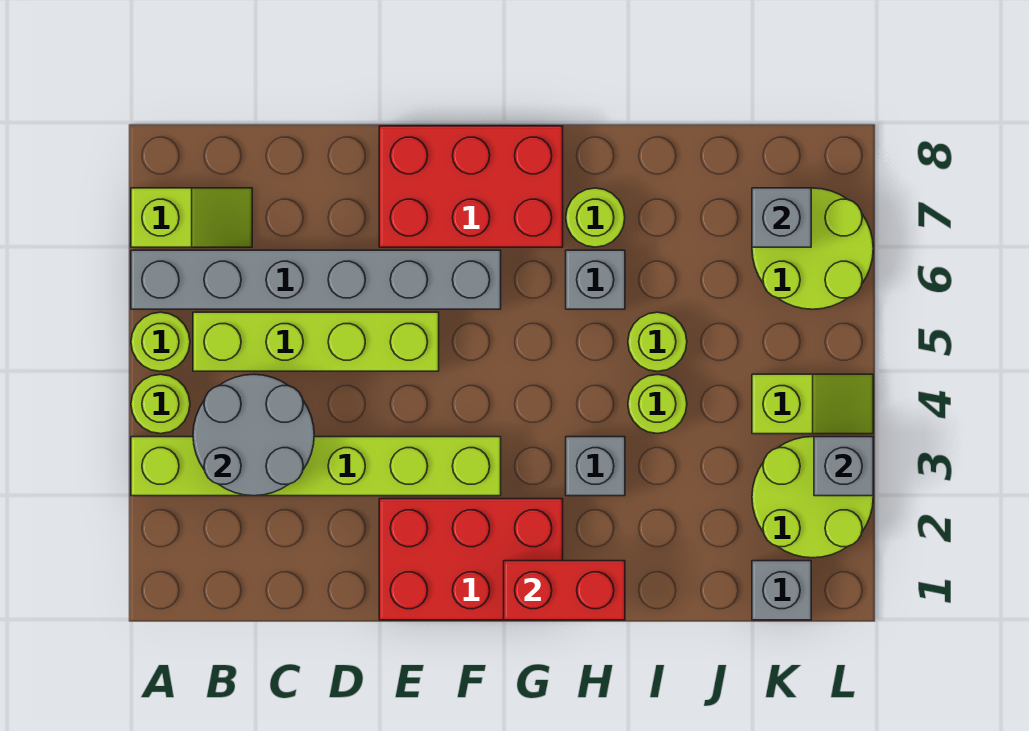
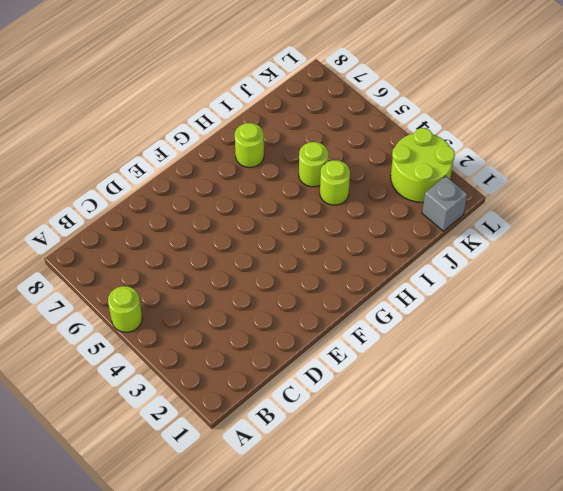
none -> lime 1x6 brick [131,437,501,496]
none -> lime 1x1 round brick [131,374,190,434]
none -> grey 1x6 brick [131,250,501,309]

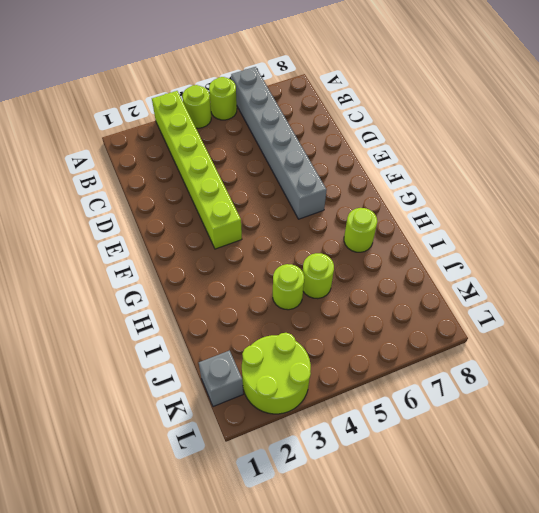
none -> lime 1x2 slope [131,188,252,247]
none -> lime 1x4 brick [193,312,439,371]
none -> red 2x3 brick [379,499,563,620]

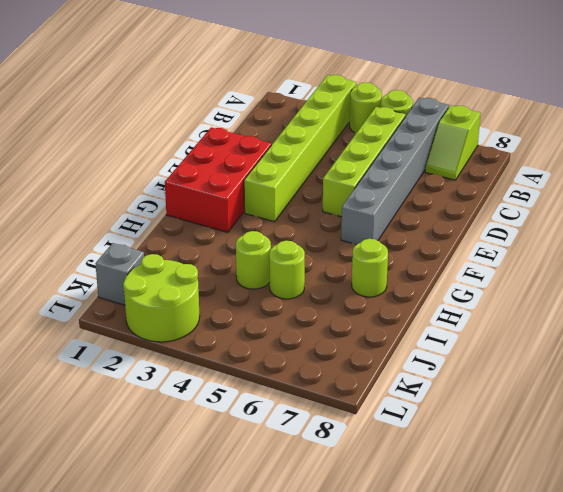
none -> red 2x3 brick [379,126,563,247]
none -> grey 1x1 brick [566,437,625,496]
none -> grey 1x1 brick [566,250,625,309]

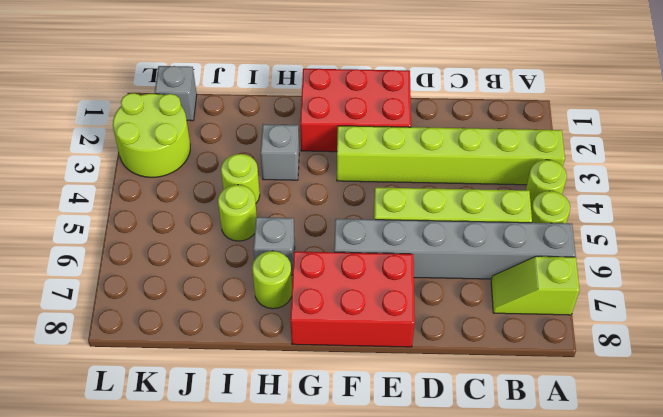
none -> lime 1x2 slope [752,374,873,434]
none -> lime 2x2 round brick [752,188,873,309]
none -> grey 2x2 round brick [193,374,314,496]

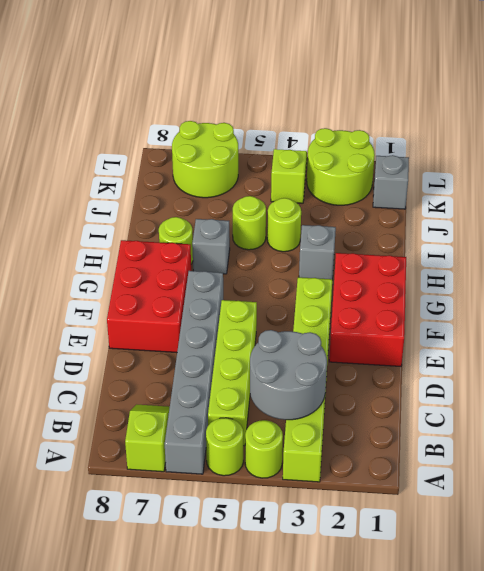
none -> red 1x2 brick [504,561,625,620]
none -> grey 1x1 brick [752,188,811,247]
none -> grey 1x1 brick [814,437,873,496]

